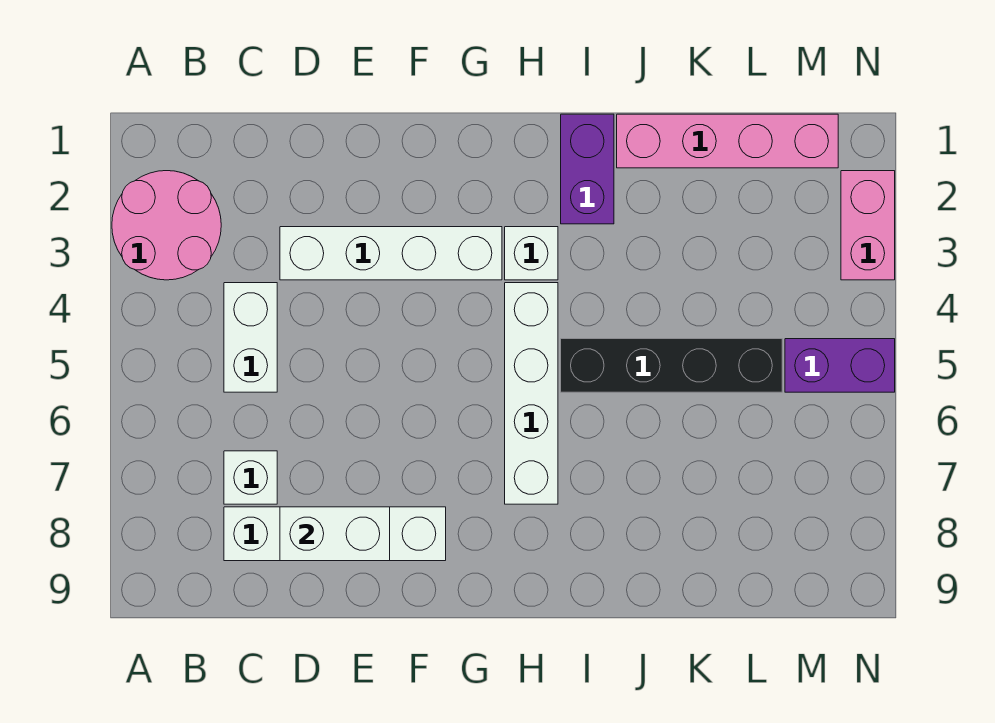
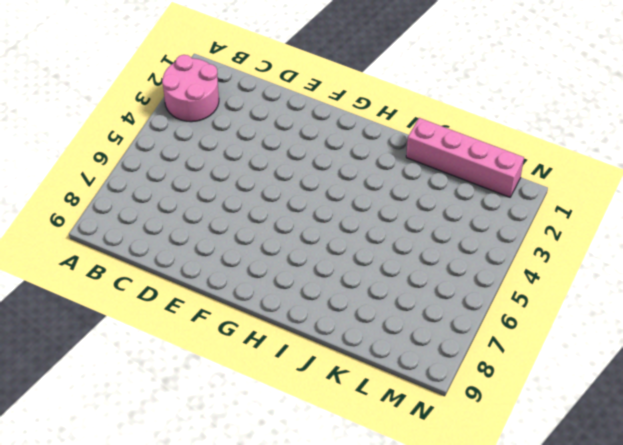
none -> white 1x2 brick [224,283,277,392]
none -> white 1x1 brick [224,451,277,504]
none -> white 1x4 brick [224,507,446,561]

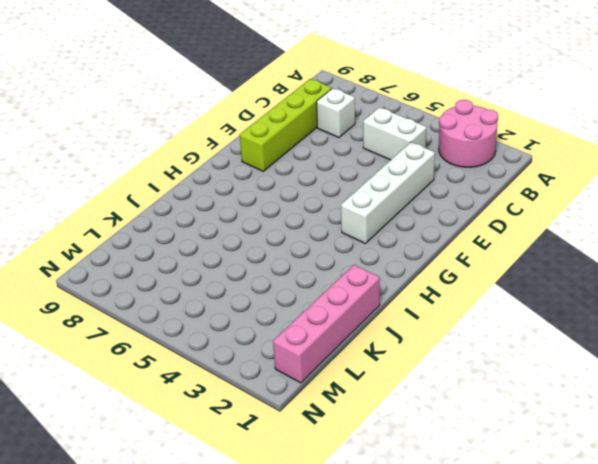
lime 1x4 brick [240,79,332,171] -> white 1x4 brick [224,507,446,561]
none -> white 1x1 brick [505,227,558,280]
none -> white 1x4 brick [505,283,558,504]
none -> purple 1x2 brick [561,114,614,224]

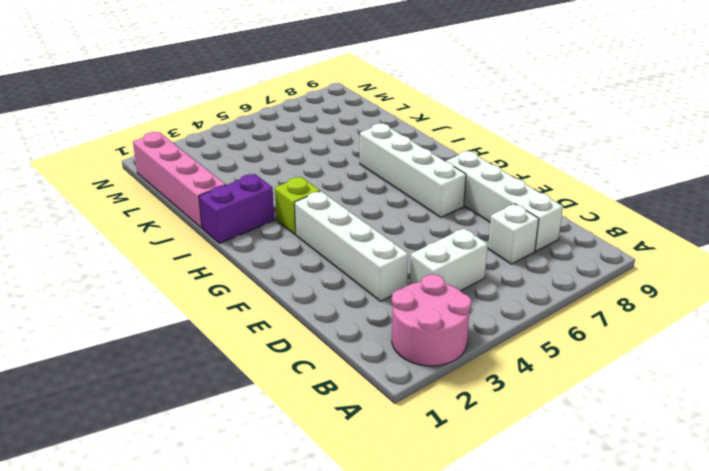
white 1x4 brick [360,123,466,217] -> white 1x4 brick turned to [505,283,558,504]
lime 1x1 brick [275,177,320,235] -> white 1x1 brick [505,227,558,280]
none -> black 1x4 brick [561,339,782,392]
none -> purple 1x2 brick [785,339,895,392]
none -> pink 1x2 brick [841,171,895,280]

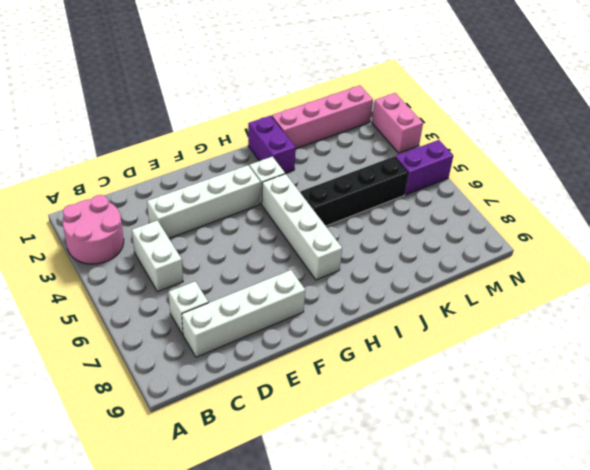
none -> white 1x2 brick [280,507,390,561]

